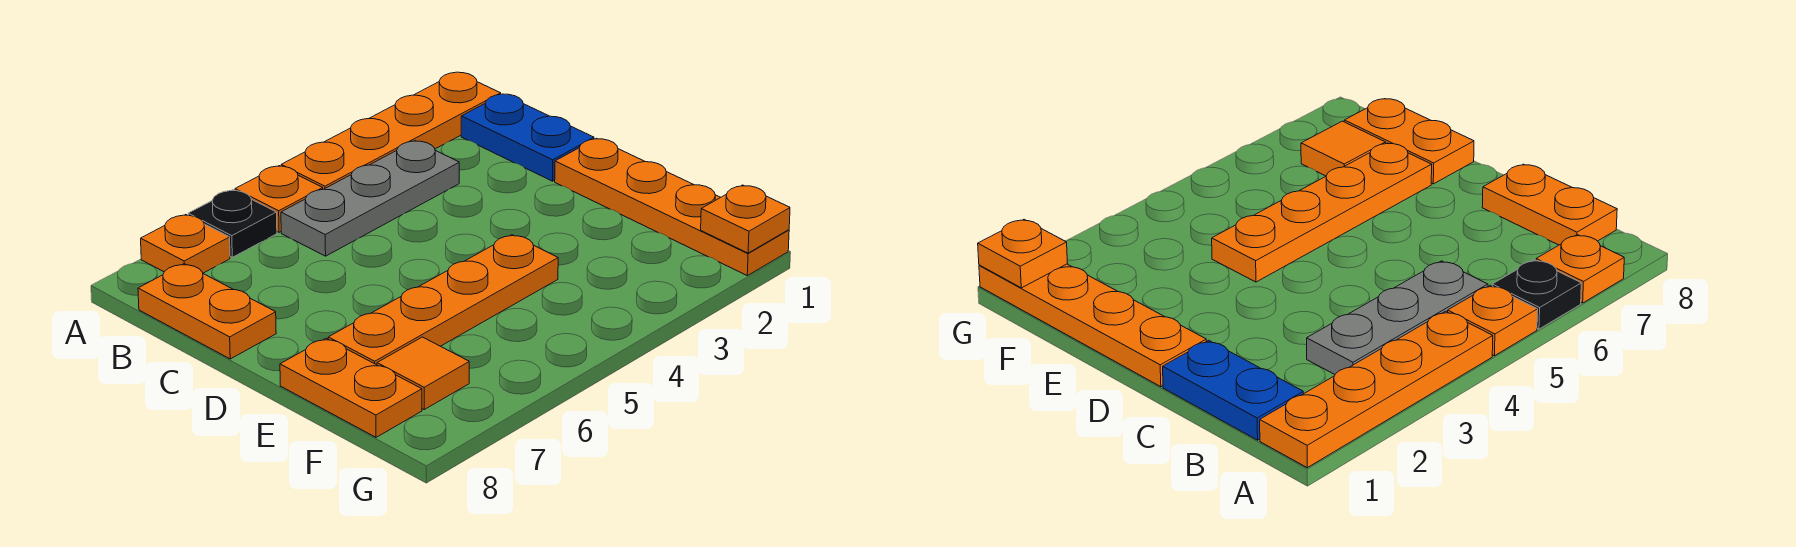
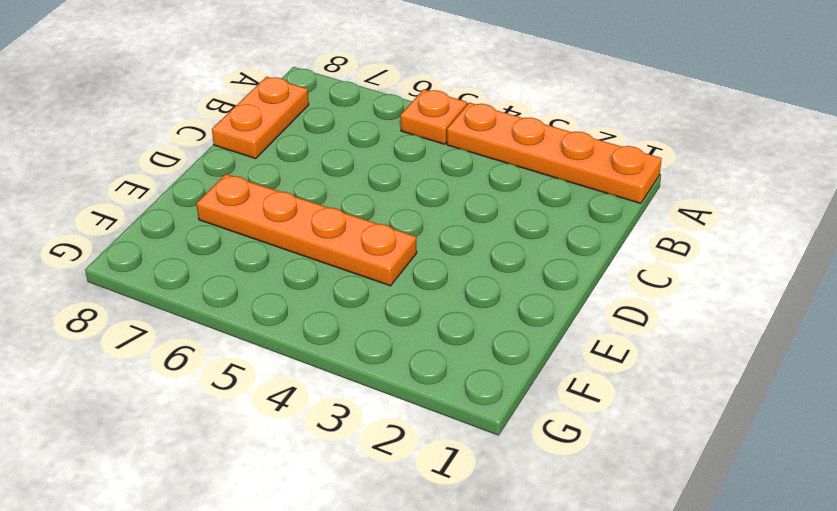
none -> black 1x1 plate [188,190,277,257]
none -> orange 1x1 plate [141,215,230,273]
none -> blue 1x2 plate [461,94,594,181]

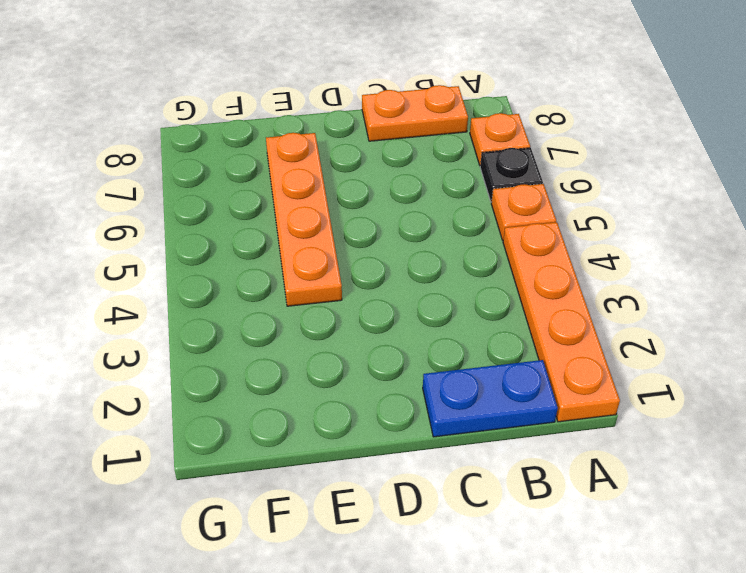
none -> grey 1x3 plate [281,141,459,256]
none -> orange 1x4 plate [555,138,789,276]
none -> orange 1x2 plate [280,338,422,437]

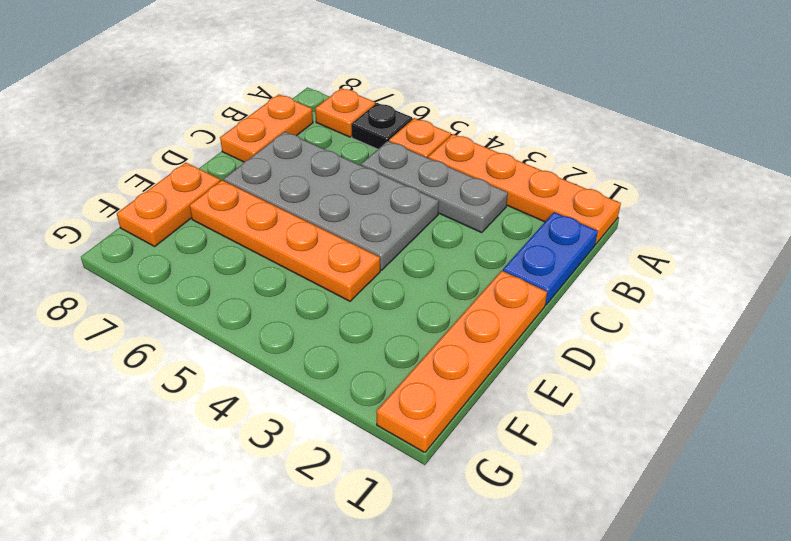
grey 2x4 plate [224,132,439,270] -> none
none -> orange 1x1 tile [377,337,469,409]
none -> orange 1x1 plate [701,185,790,253]

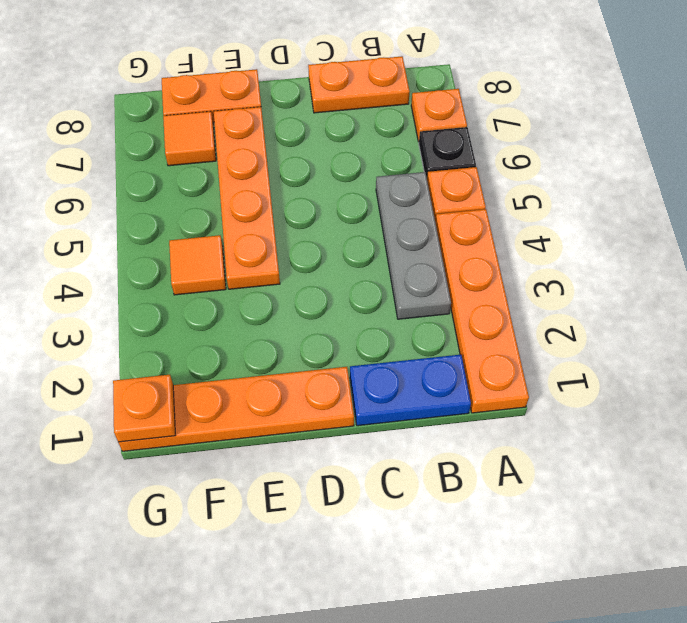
orange 1x1 tile [169,235,226,295] -> none

